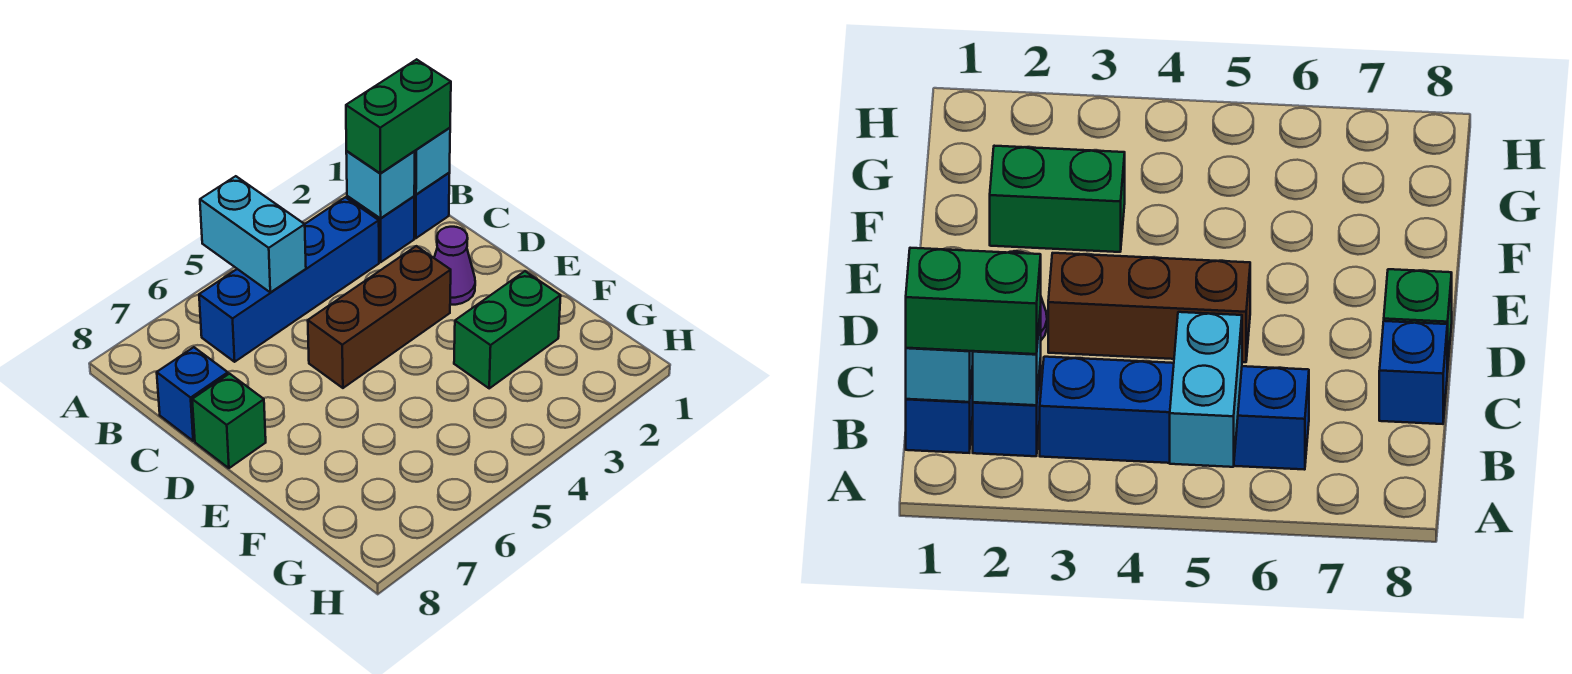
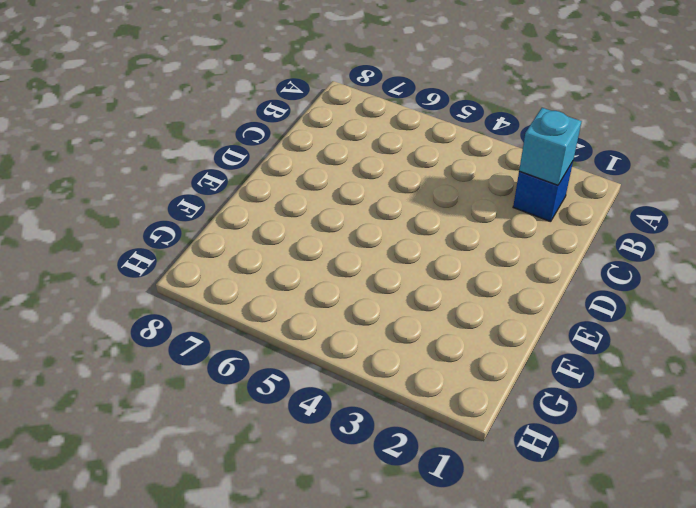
none -> blue 1x1 brick [414,173,450,238]
none -> blue 1x4 brick [199,197,379,362]
none -> blue 1x1 brick [157,347,228,441]

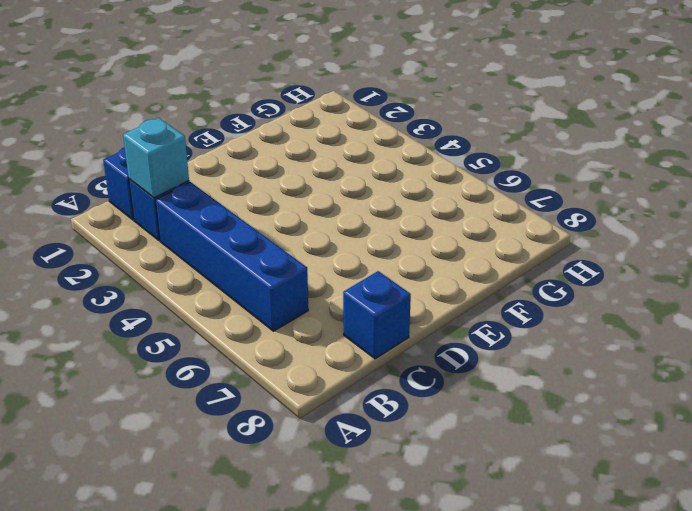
none -> purple 1x1 cone [434,227,475,305]
none -> brown 1x3 brick [308,246,451,388]
none -> green 1x1 brick [192,374,266,468]

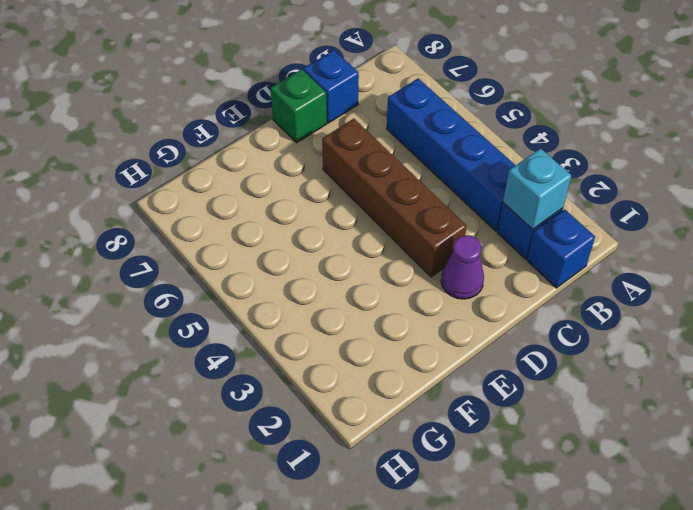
brown 1x4 brick [322,119,467,277] -> brown 1x3 brick [308,246,451,388]
none -> green 1x2 brick [454,271,561,388]
none -> cyan 1x2 brick [200,176,306,292]
none -> cyan 1x1 brick [414,128,450,194]

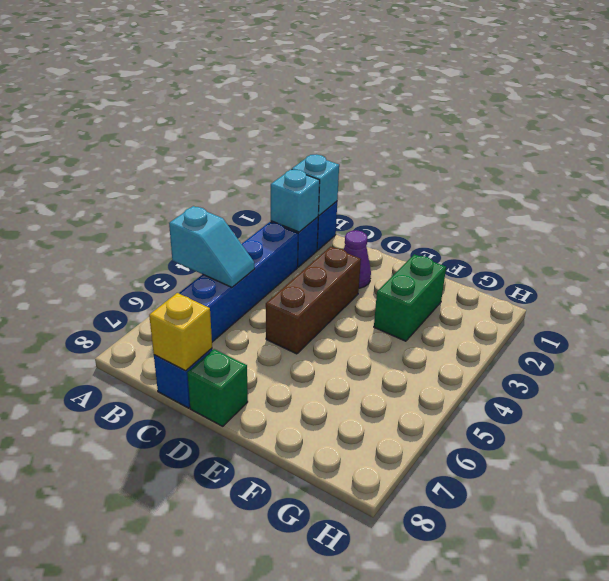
cyan 1x2 slope [169,206,255,287] -> cyan 1x2 brick [200,176,306,292]
yellow 1x1 brick [149,293,212,371] -> none
none -> green 1x2 brick [346,59,451,173]

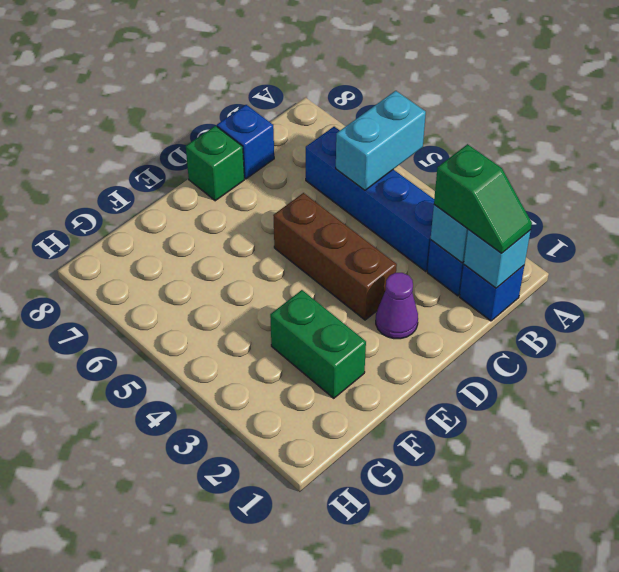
green 1x2 slope [434,144,532,253] -> green 1x2 brick [346,59,451,173]

